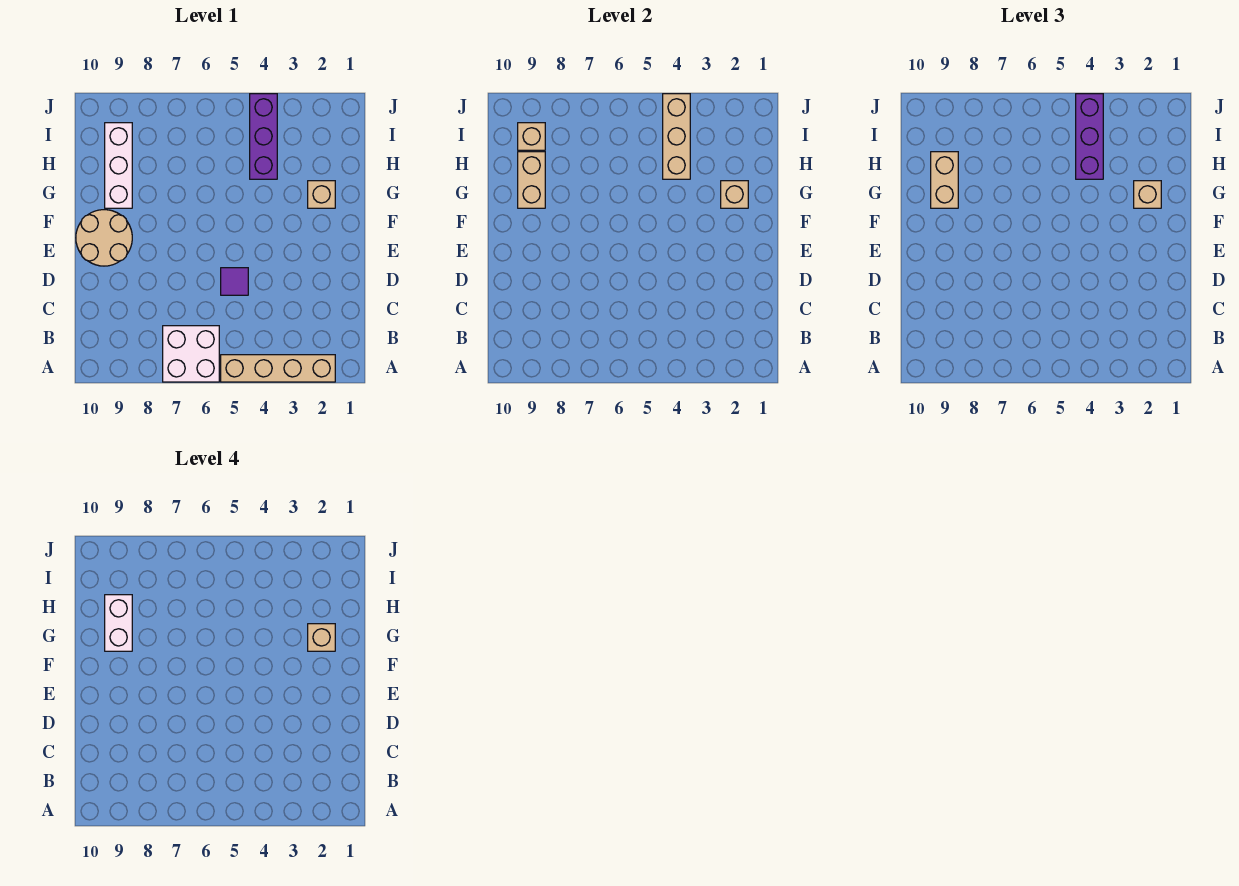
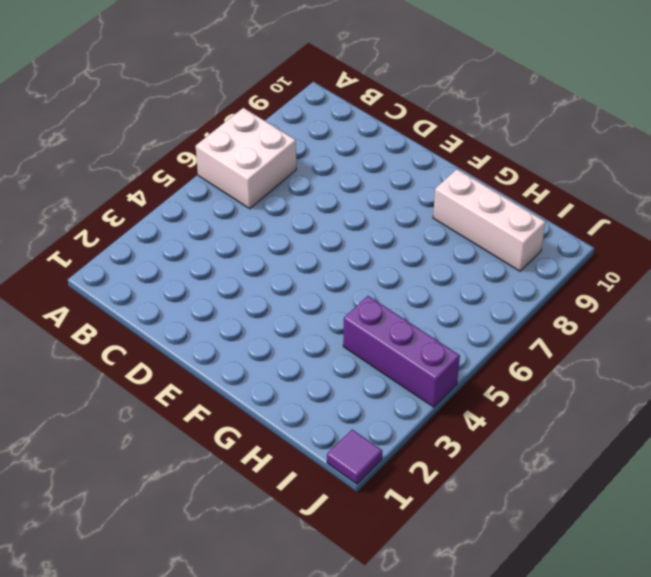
purple 1x1 tile [327,430,382,484] -> purple 1x1 tile moved to [221,268,248,295]
none -> tan 1x4 brick [221,355,335,382]
none -> tan 2x2 round brick [76,210,132,266]
none -> tan 1x1 brick [308,181,335,208]

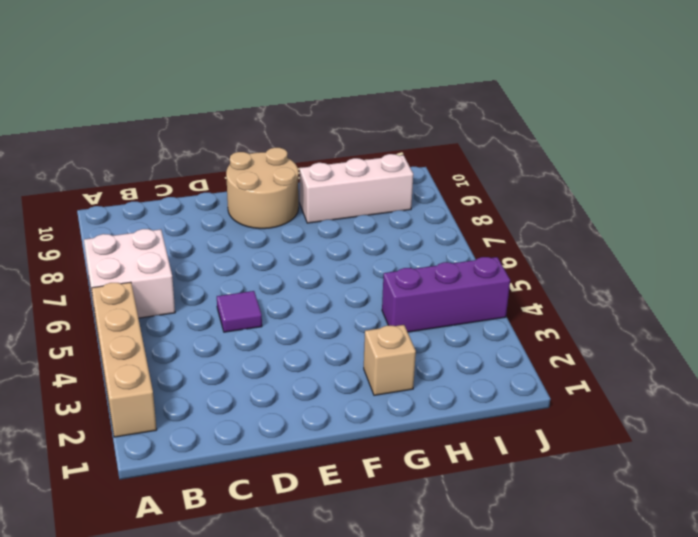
none -> tan 1x1 brick [721,181,748,208]
none -> tan 1x2 brick [518,152,545,208]
none -> tan 1x3 brick [663,94,690,179]

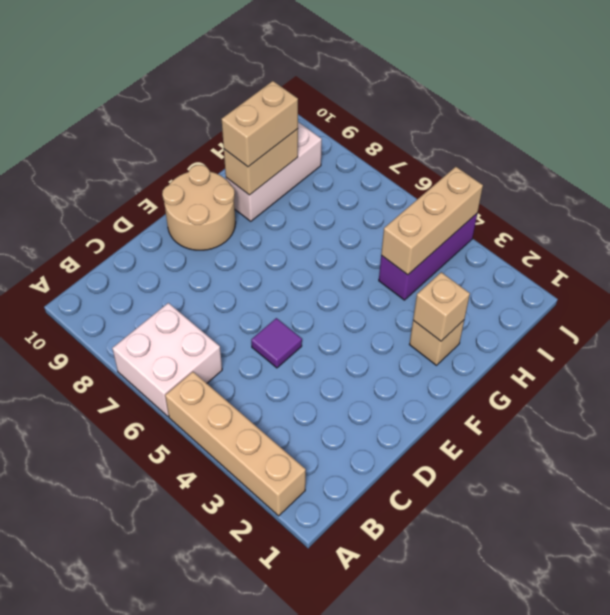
none -> tan 1x1 brick [518,123,545,150]
none -> tan 1x1 brick [1134,181,1161,208]
none -> purple 1x3 brick [1076,94,1103,179]

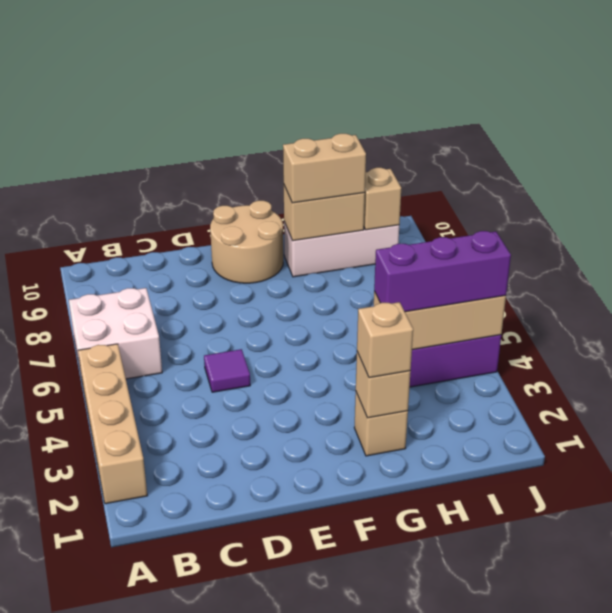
none -> tan 1x1 brick [308,624,335,651]
none -> white 1x2 brick [105,595,132,651]

